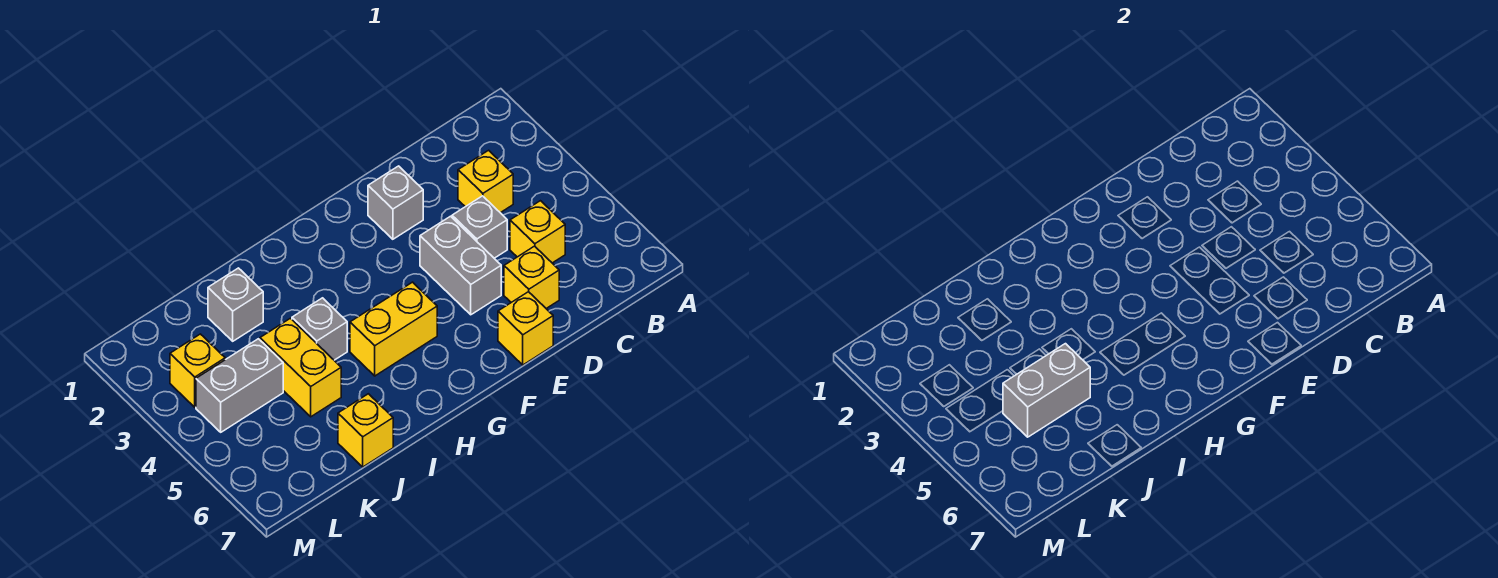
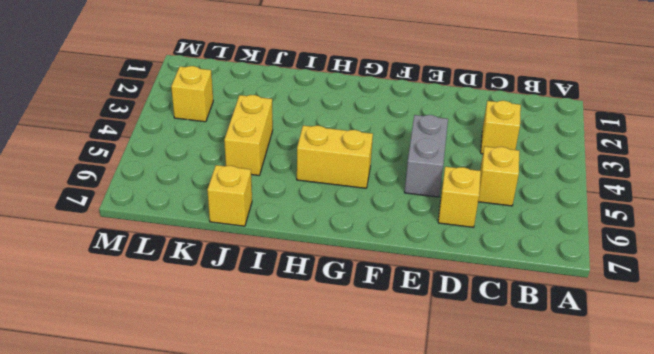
none -> grey 1x1 brick [452,196,507,258]
none -> grey 1x1 brick [368,166,423,239]
none -> yellow 1x1 brick [498,292,553,365]

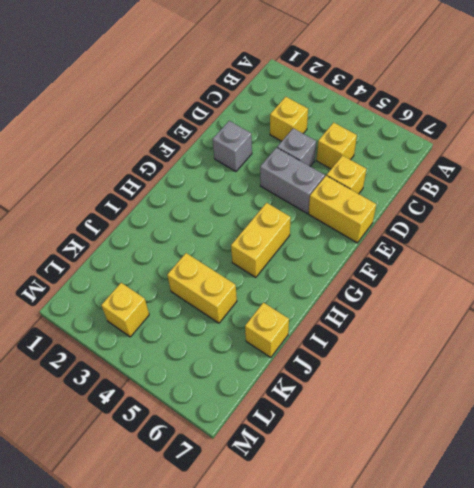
yellow 1x2 brick [309,176,376,243] -> yellow 1x1 brick [498,292,553,365]
none -> grey 1x1 brick [292,298,347,360]
none -> grey 1x1 brick [208,268,263,341]
none -> grey 1x2 brick [196,339,283,432]

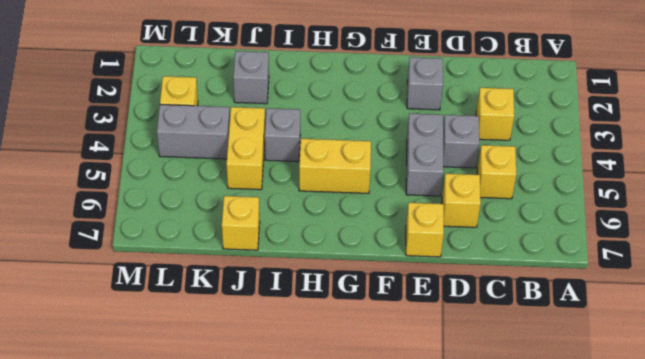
none -> grey 1x2 brick [1003,344,1090,437]

